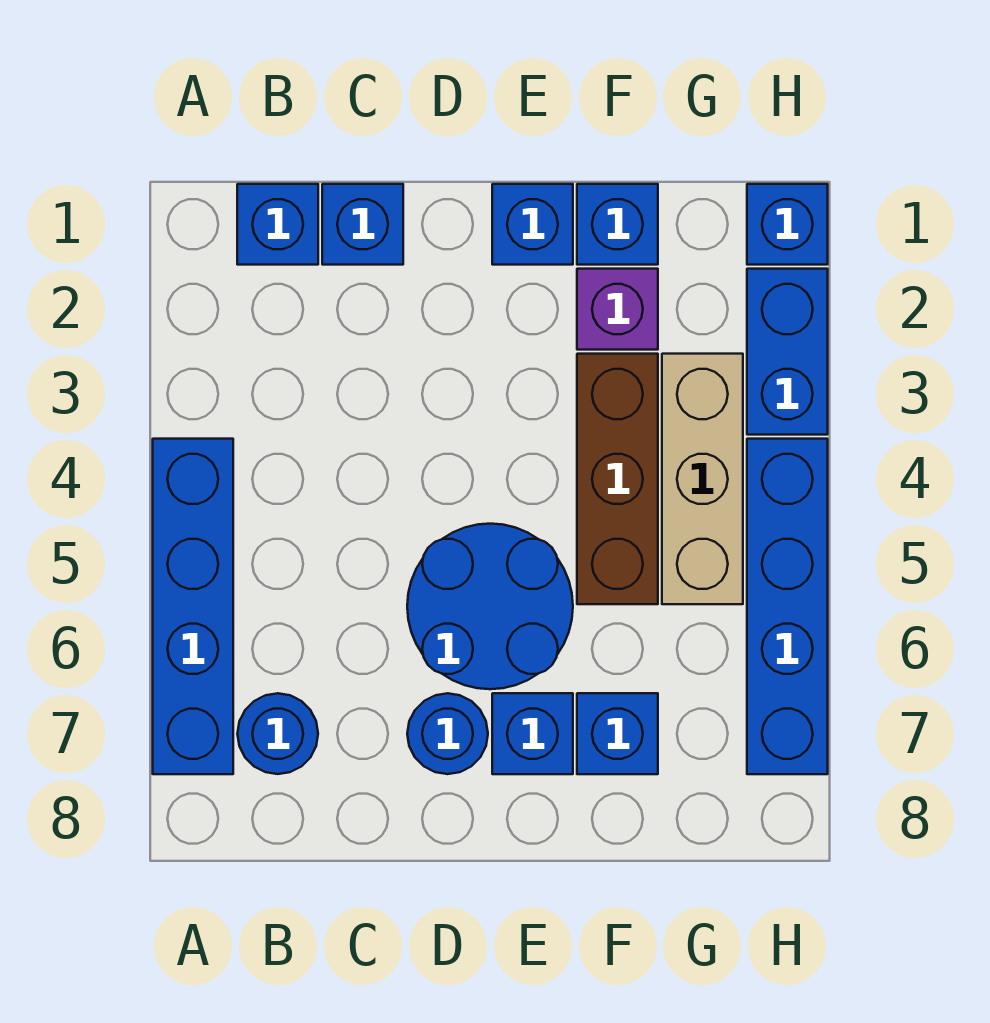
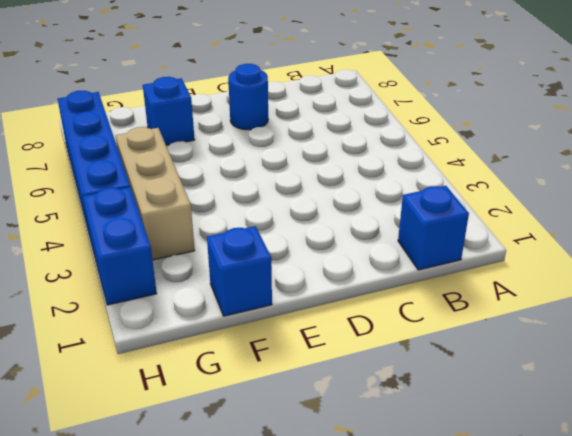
none -> blue 1x4 brick [153,439,233,774]
none -> blue 1x1 round brick [237,693,318,774]
none -> blue 1x1 brick [322,184,403,265]

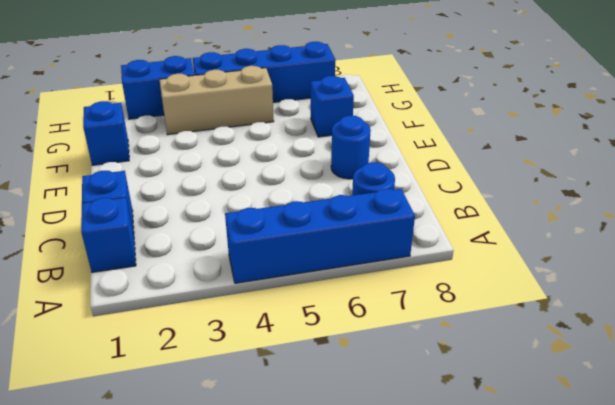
none -> blue 2x2 round brick [407,524,573,689]
none -> blue 1x1 brick [492,184,573,265]
none -> blue 1x1 brick [492,693,573,774]

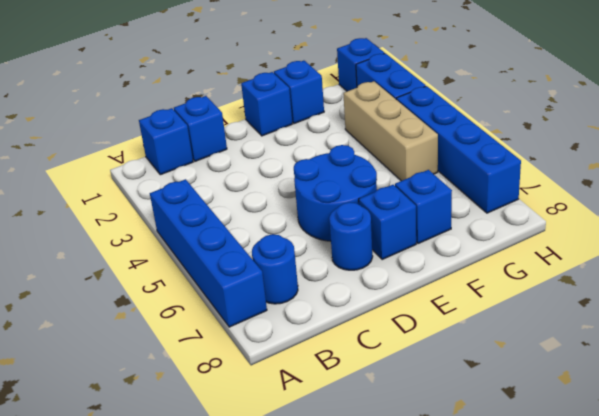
none -> purple 1x1 brick [577,269,658,350]
none -> brown 1x3 brick [577,354,658,604]

